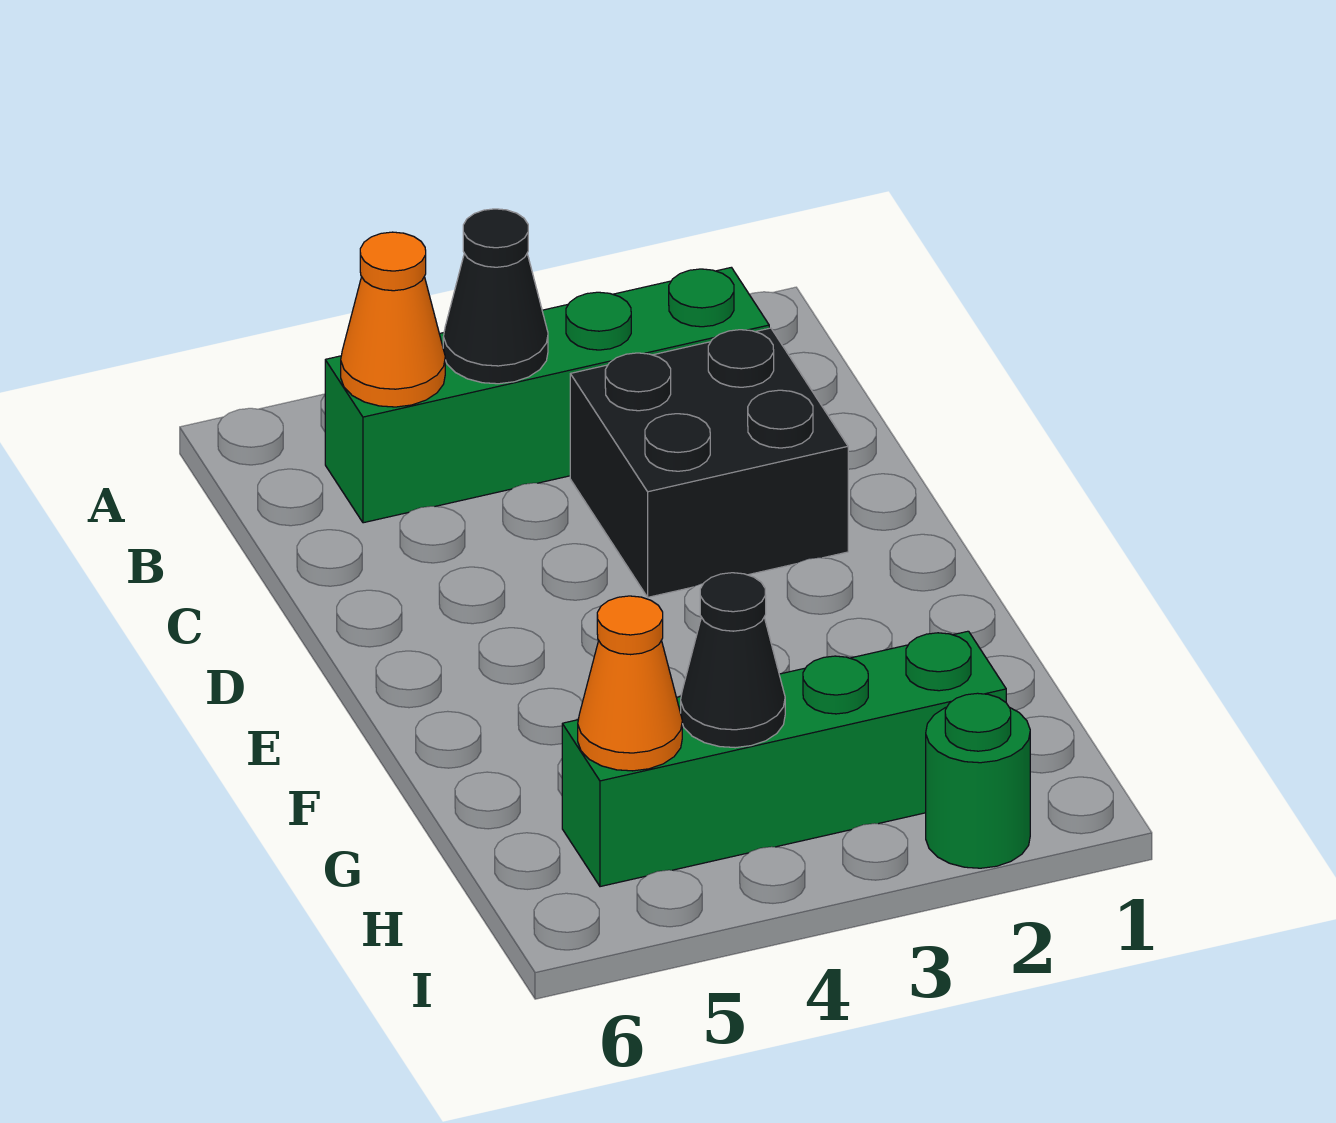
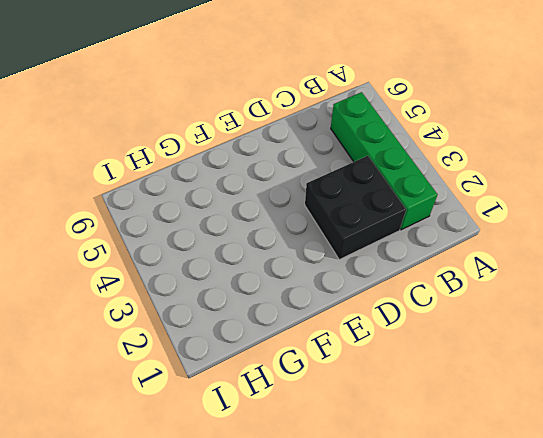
none -> green 1x4 brick [562,631,1006,887]
none -> green 1x1 round brick [926,693,1030,868]

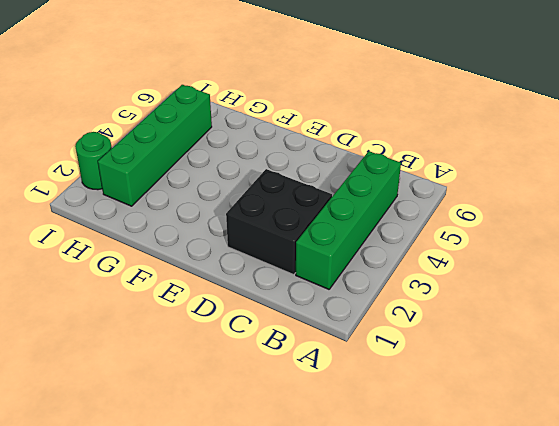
none -> black 1x1 cone [443,209,548,384]
none -> orange 1x1 cone [341,232,445,407]

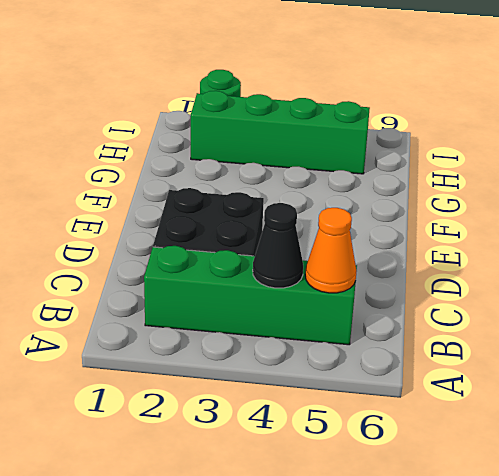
none -> black 1x1 cone [681,573,785,748]
none -> orange 1x1 cone [578,596,682,771]

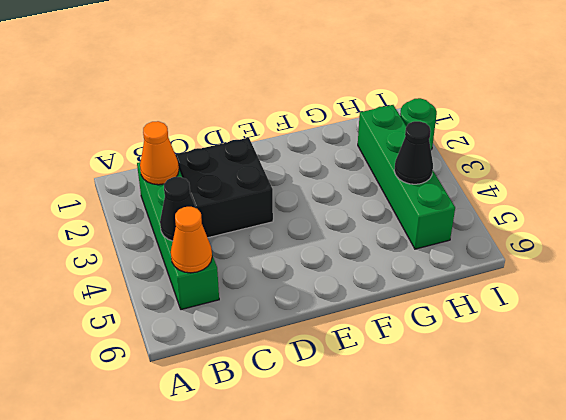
orange 1x1 cone [140,121,179,185] -> orange 1x1 cone moved to [578,596,682,771]

